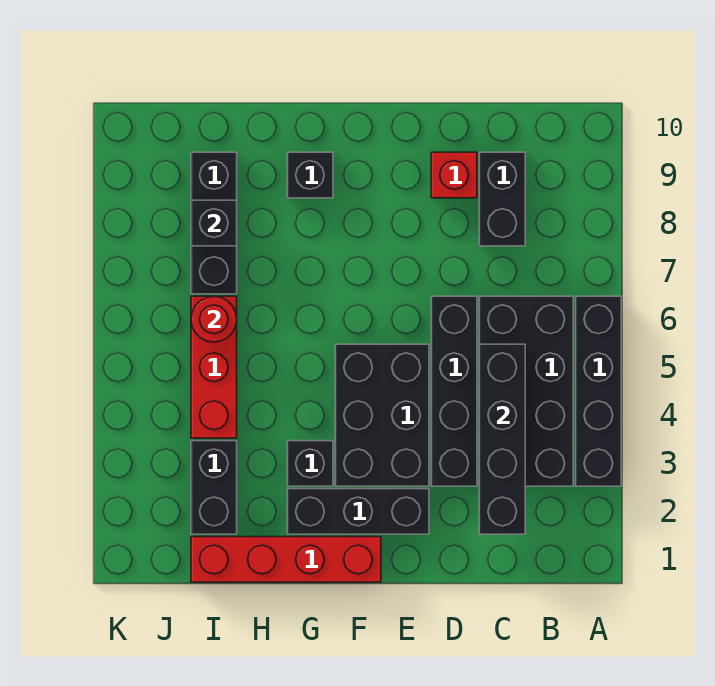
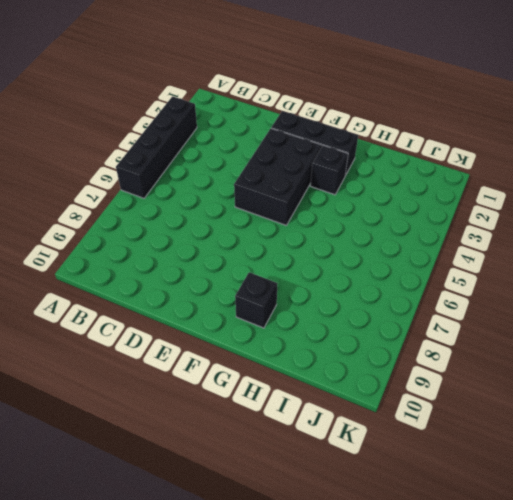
none -> black 2x4 brick [479,296,573,486]
none -> black 1x2 brick [479,152,525,246]
none -> black 1x4 brick [431,296,477,486]

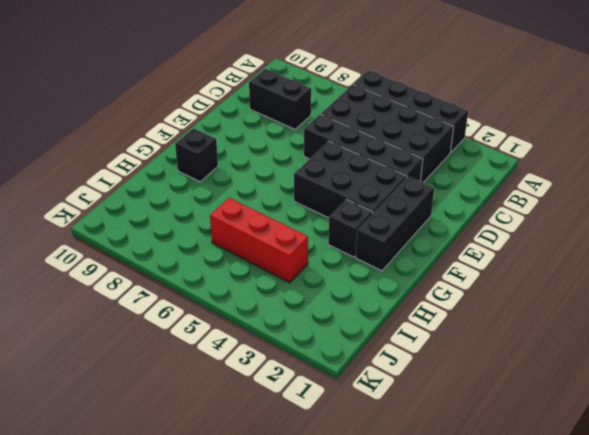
none -> red 1x1 brick [431,152,477,198]
none -> red 1x4 brick [191,537,381,582]
none -> black 1x2 brick [191,441,237,534]

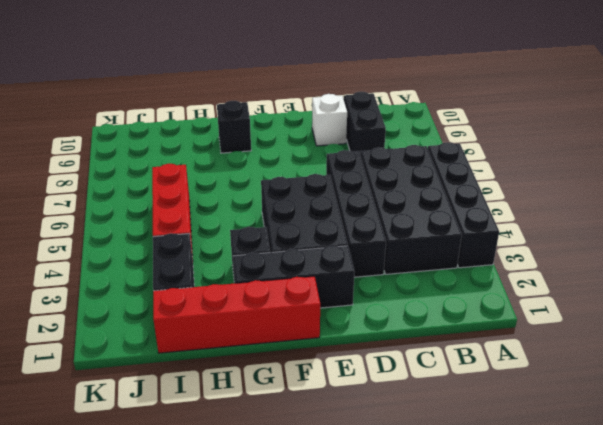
white 1x1 brick [312,94,347,146] -> red 1x1 brick [431,152,477,198]
none -> black 1x3 brick [191,152,237,294]
none -> black 1x4 brick [479,344,525,534]
none -> red 1x1 round brick [191,296,237,342]

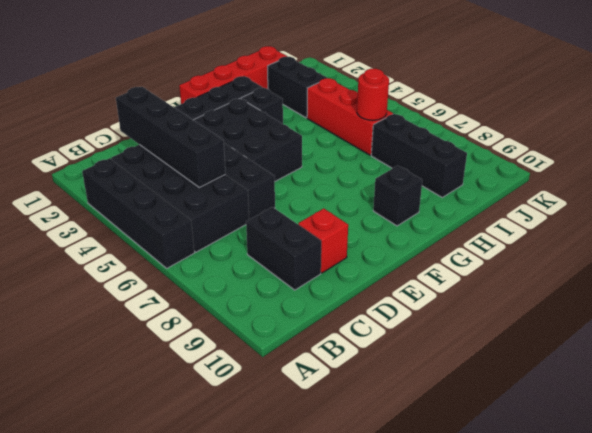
none -> black 1x1 brick [191,200,237,246]

